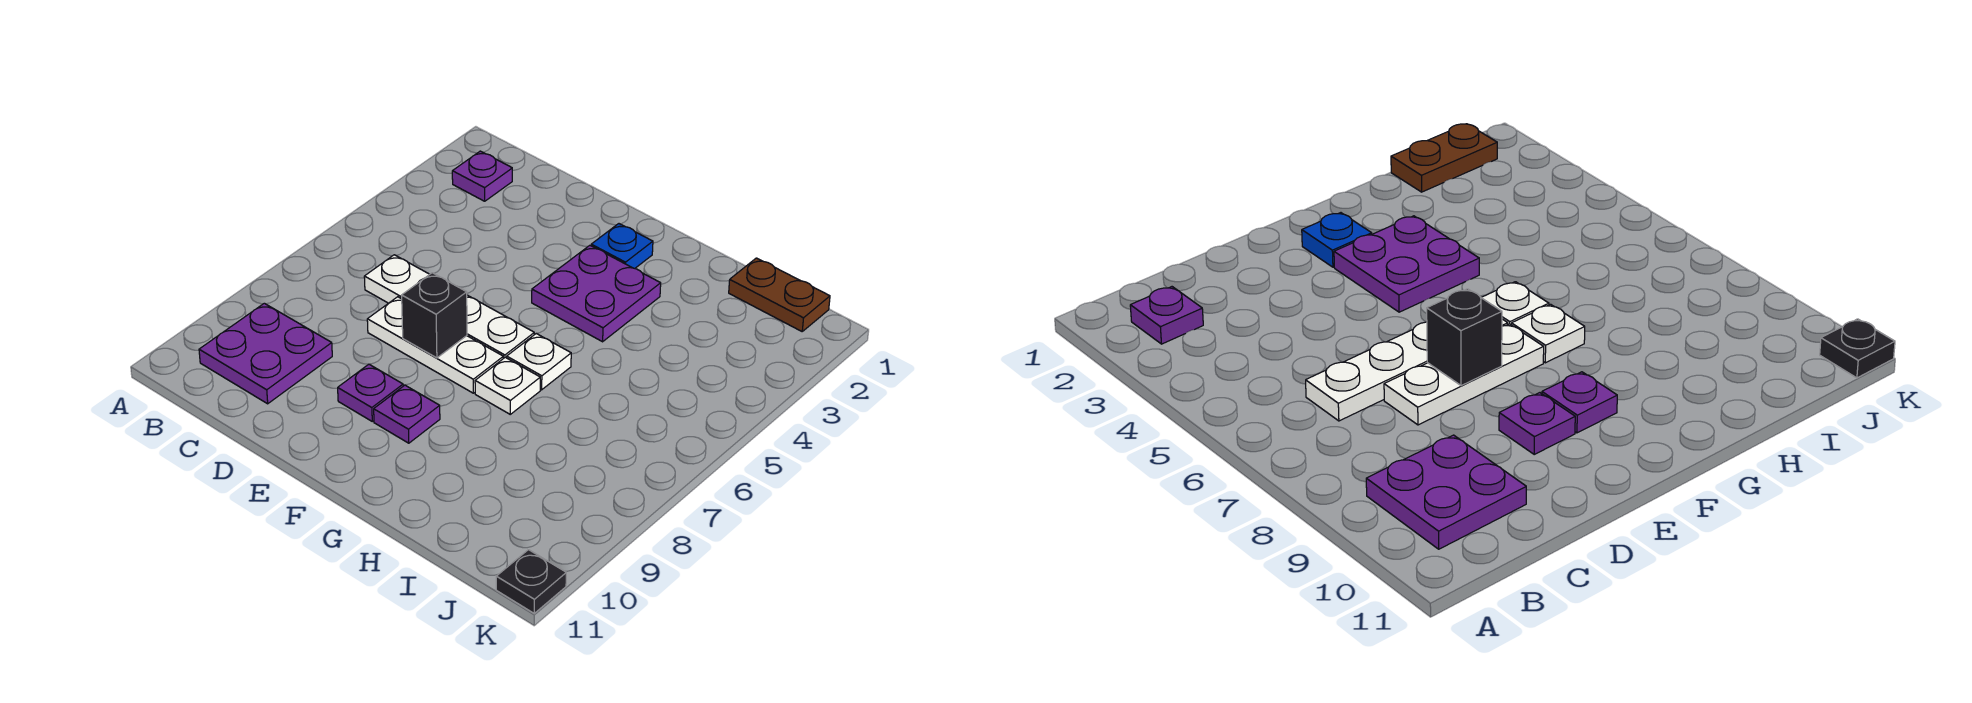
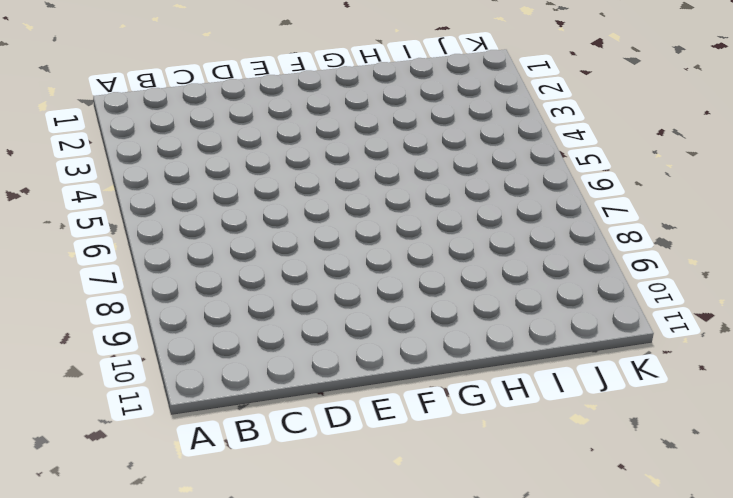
none -> purple 1x1 plate [452,151,512,201]
none -> purple 2x2 plate [199,303,332,404]
none -> white 1x4 plate [364,255,534,358]

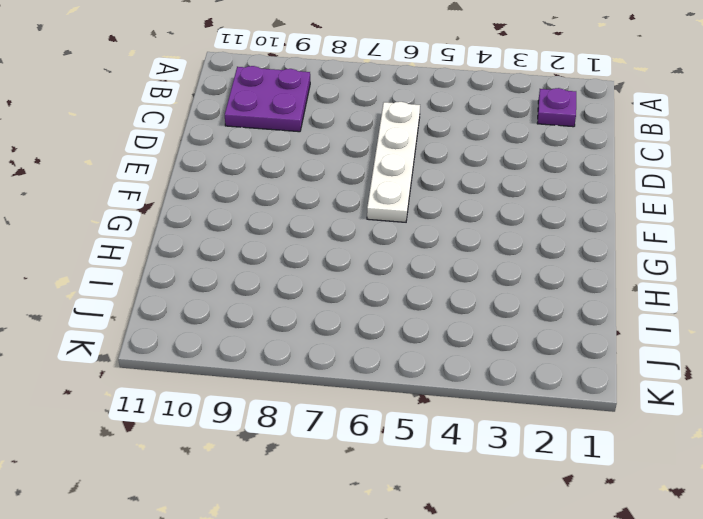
none -> white 1x3 plate [367,297,503,393]
none -> purple 1x1 plate [338,364,403,421]
none -> blue 1x1 plate [591,224,653,268]

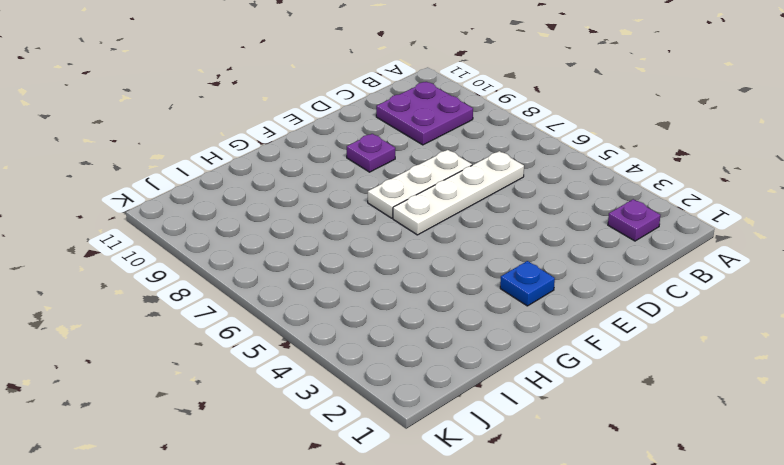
none -> purple 2x2 plate [532,245,661,342]
none -> purple 1x1 plate [374,385,440,443]
none -> white 1x1 plate [507,333,571,390]

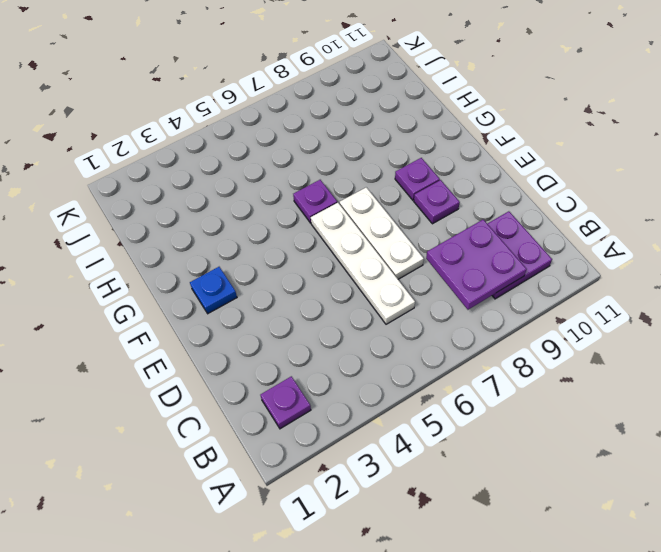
purple 2x2 plate [426,220,527,310] -> purple 2x2 plate moved to [532,245,661,342]
purple 1x1 plate [293,180,337,223] -> white 1x1 plate [507,333,571,390]
none -> white 1x1 plate [475,357,540,414]
none -> brown 1x2 plate [729,258,830,331]
none -> black 1x1 plate [496,550,566,613]

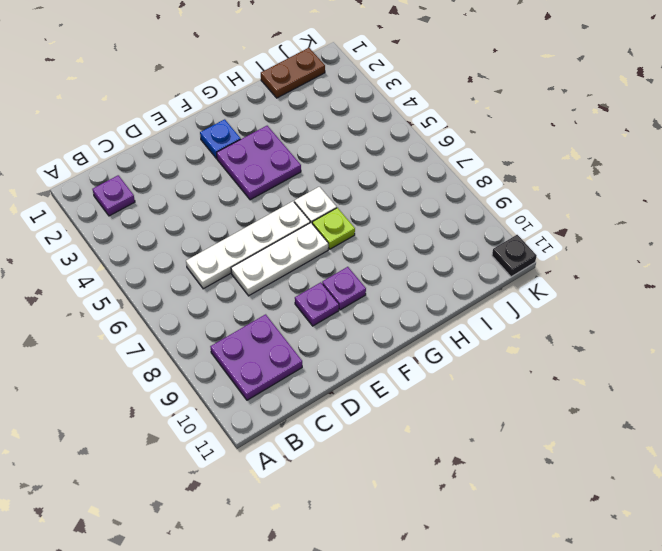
lime 1x1 plate [312,208,355,249] -> white 1x1 plate [475,357,540,414]
none -> black 1x1 brick [402,273,467,358]

